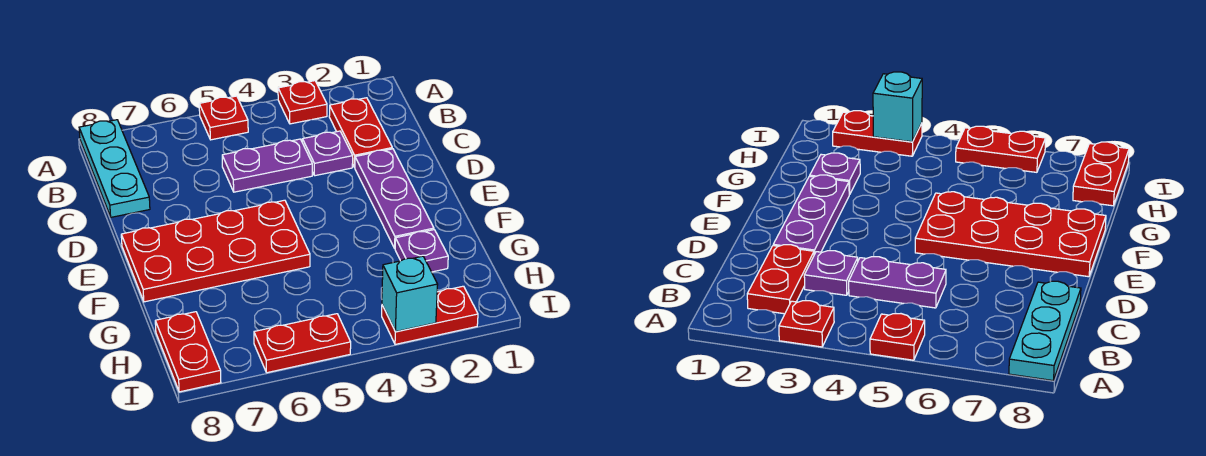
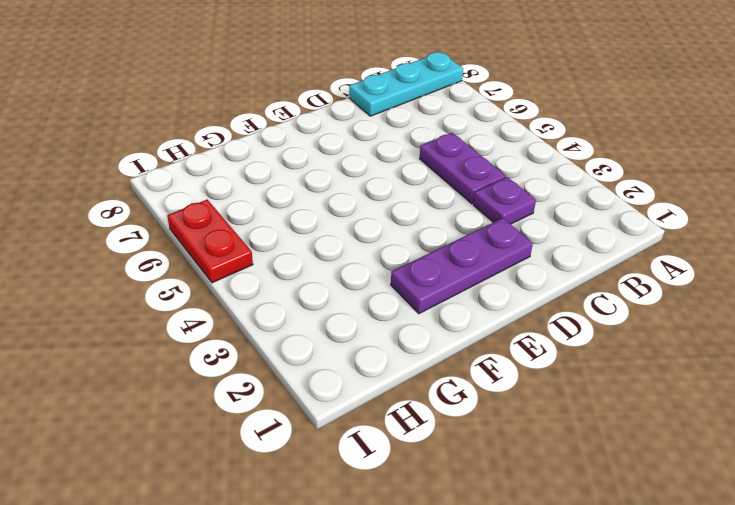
none -> red 1x1 plate [278,81,327,124]
none -> red 1x1 plate [199,96,248,140]
none -> red 1x2 plate [329,98,392,168]

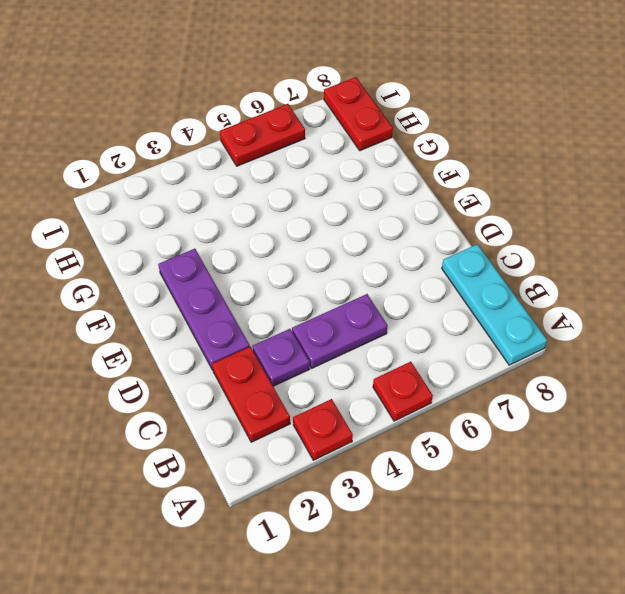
none -> red 2x4 plate [121,200,310,302]
none -> purple 1x1 plate [395,230,448,272]
none -> red 1x2 plate [382,286,478,344]

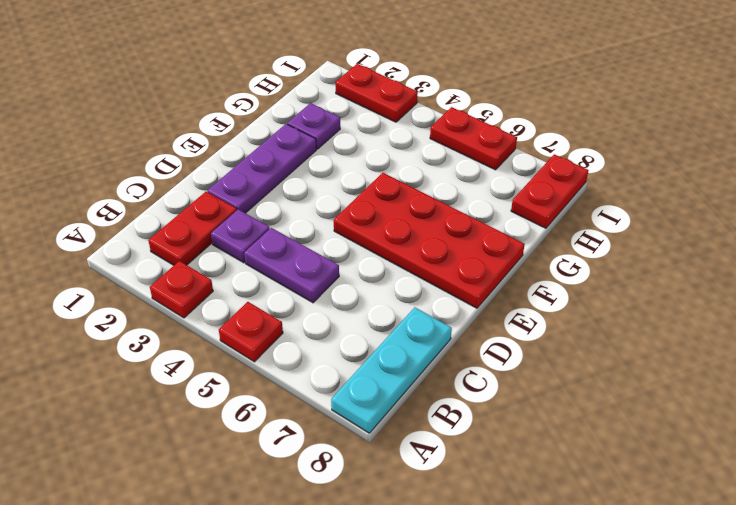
none -> cyan 1x1 brick [382,256,438,332]

